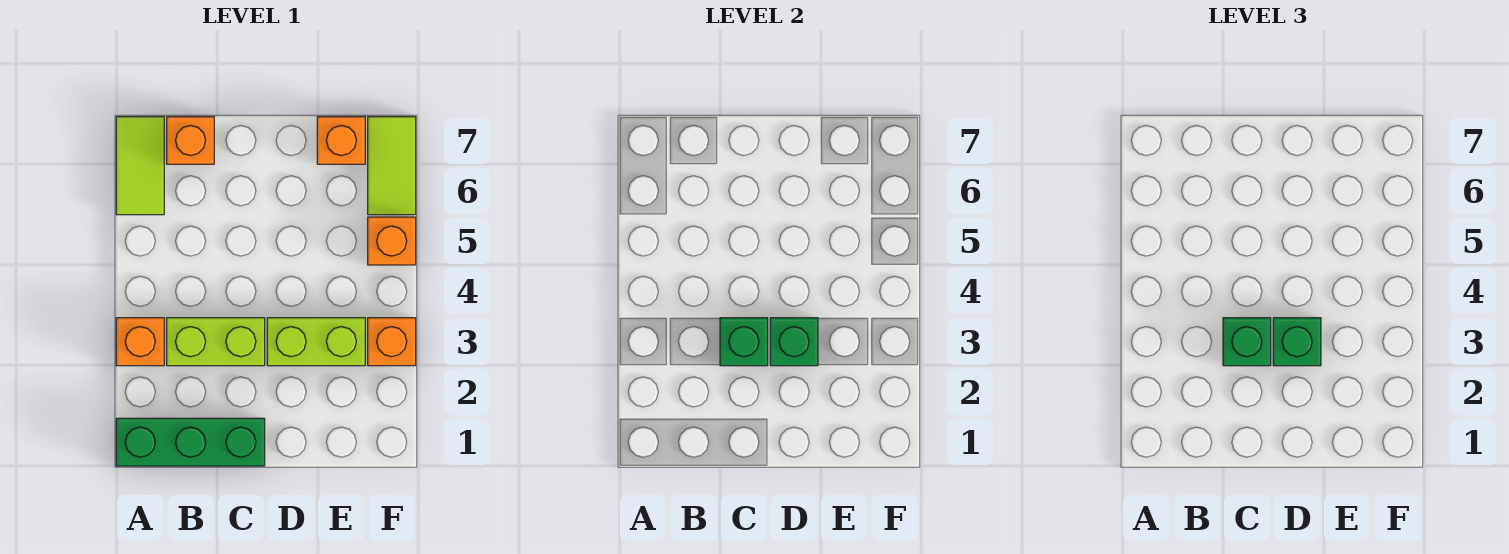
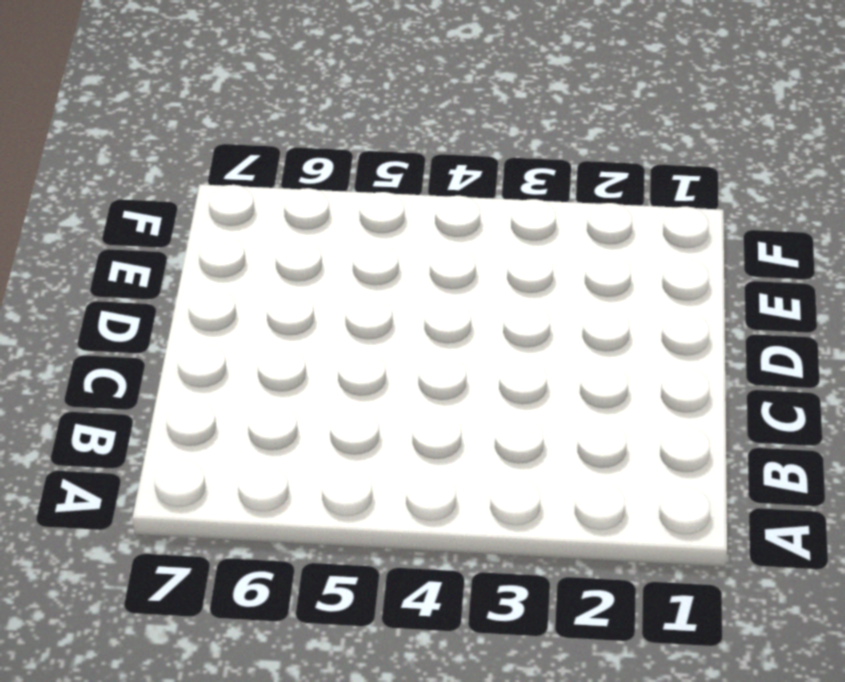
none -> green 1x3 brick [116,418,265,466]
none -> orange 1x1 brick [116,318,164,366]
none -> lime 1x2 tile [116,117,164,215]

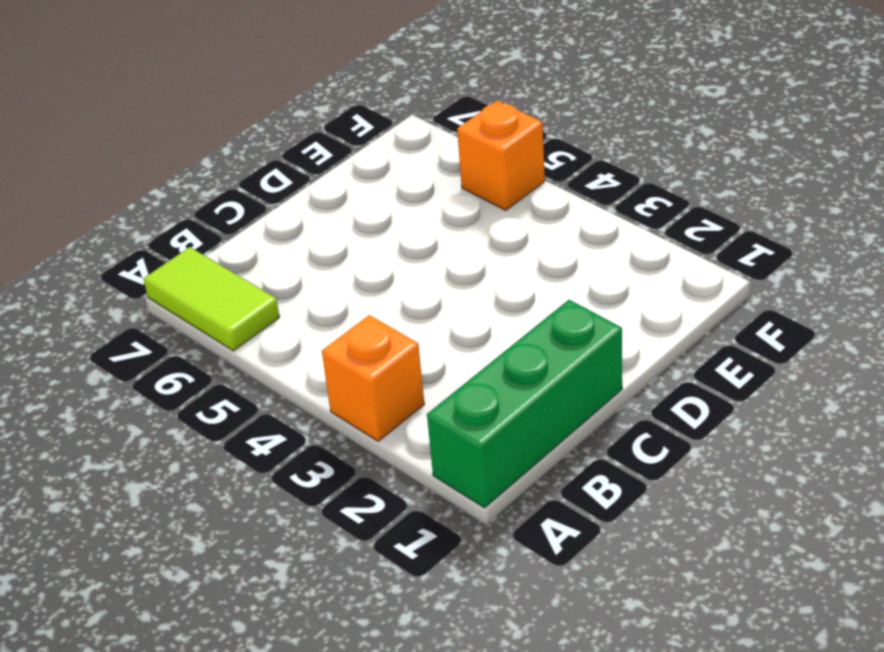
none -> lime 1x2 brick [167,318,265,366]
none -> orange 1x1 brick [167,117,214,164]
none -> lime 1x2 brick [267,318,365,366]

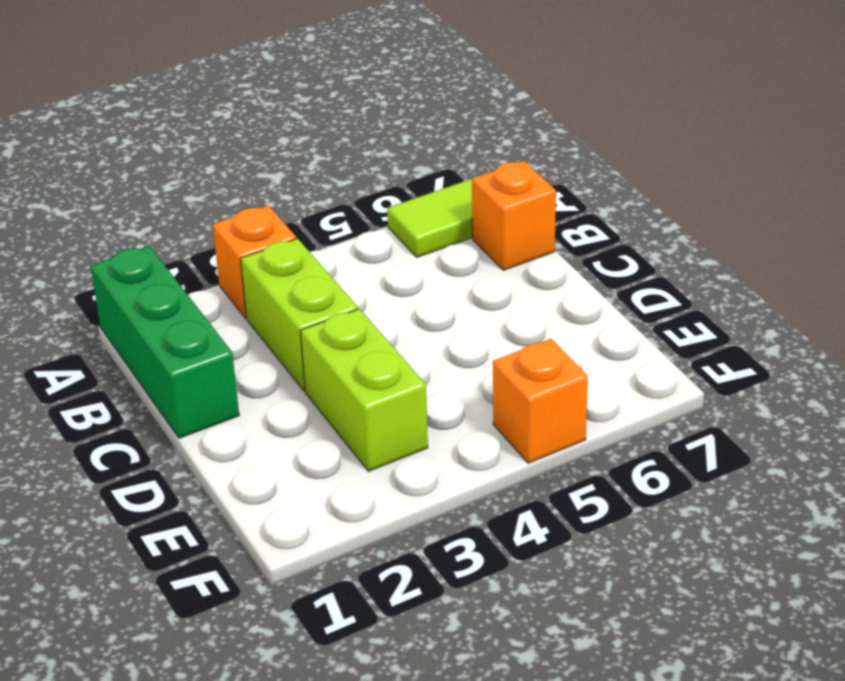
none -> orange 1x1 brick [317,117,365,164]
none -> orange 1x1 brick [368,318,416,366]
none -> lime 1x2 tile [368,117,416,215]

